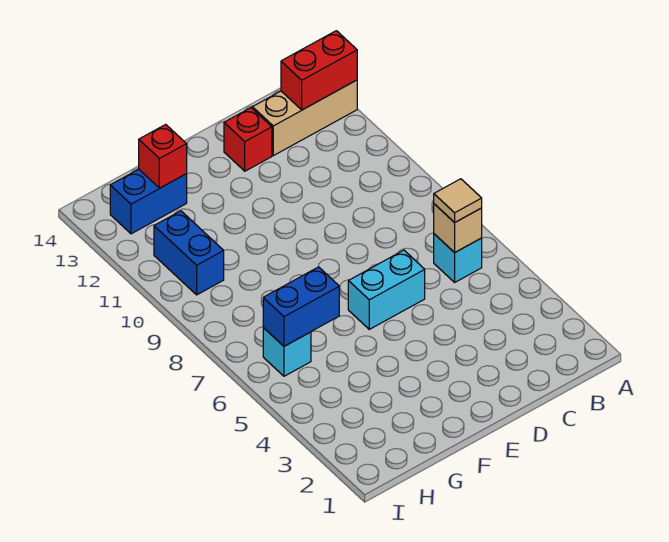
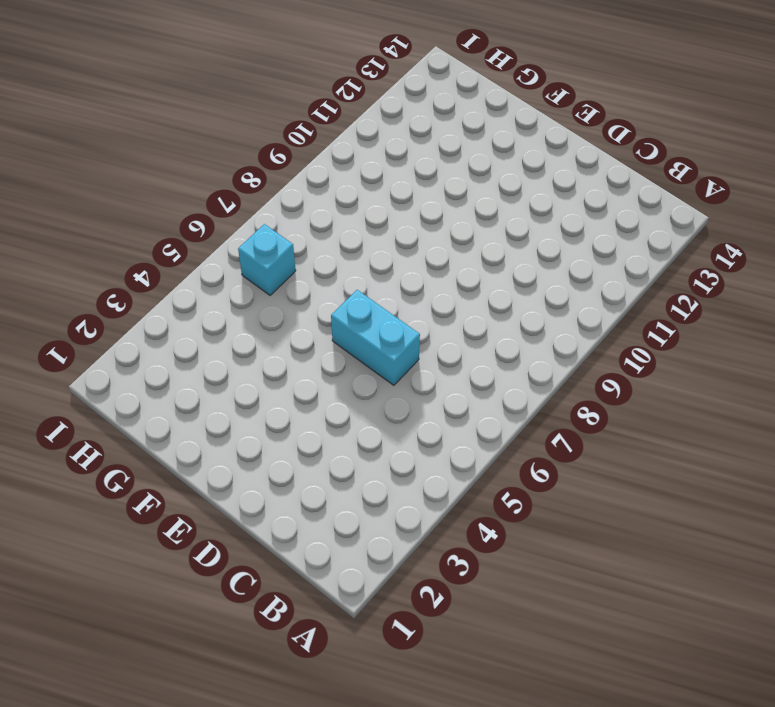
none -> tan 1x3 brick [252,80,357,156]
none -> cyan 1x1 brick [434,234,482,282]
none -> red 1x1 brick [224,108,272,171]

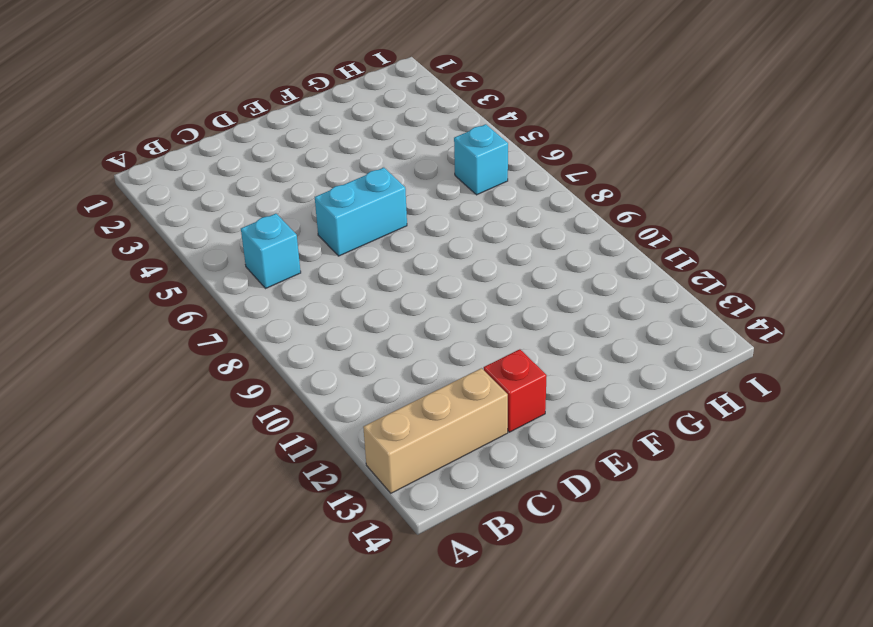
none -> blue 1x2 brick [110,169,187,234]
none -> blue 1x2 brick [154,211,224,295]
none -> red 1x2 brick [281,31,357,110]

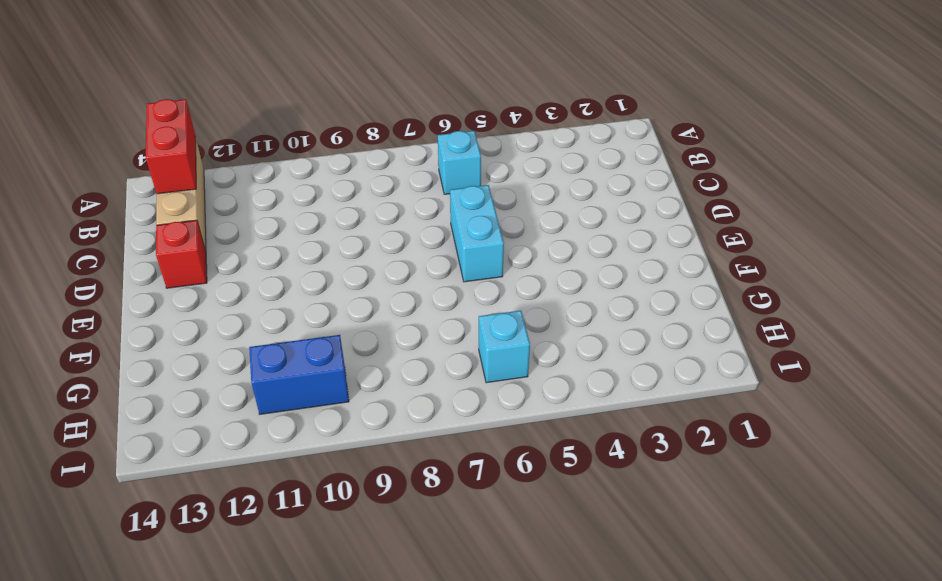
none -> blue 1x2 brick [110,169,187,234]
none -> tan 1x1 brick [434,204,482,253]
none -> blue 1x2 brick [263,267,339,346]

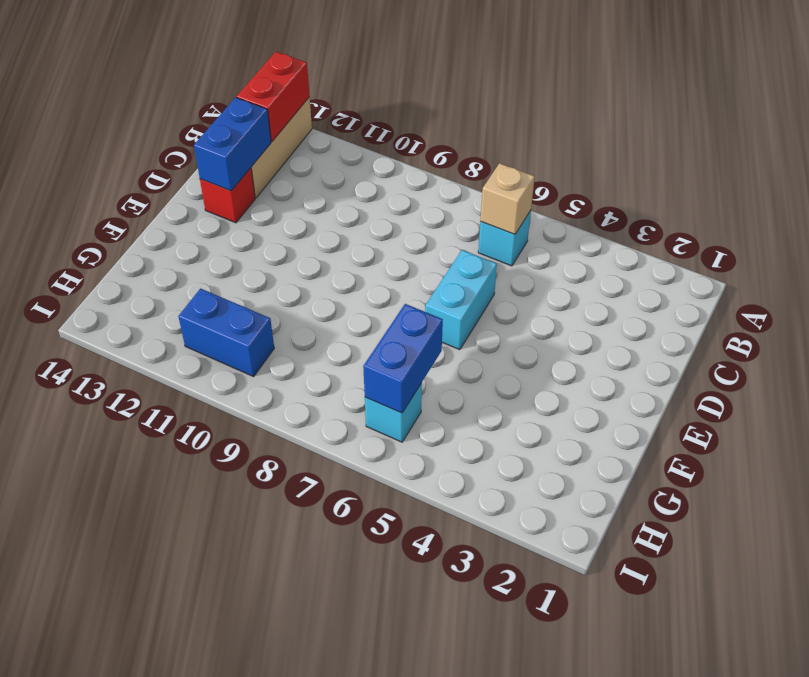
blue 1x2 brick [194,97,271,191] -> blue 1x2 brick moved to [110,169,187,234]
none -> red 1x1 brick [139,124,187,188]
none -> tan 1x1 tile [434,179,482,223]

